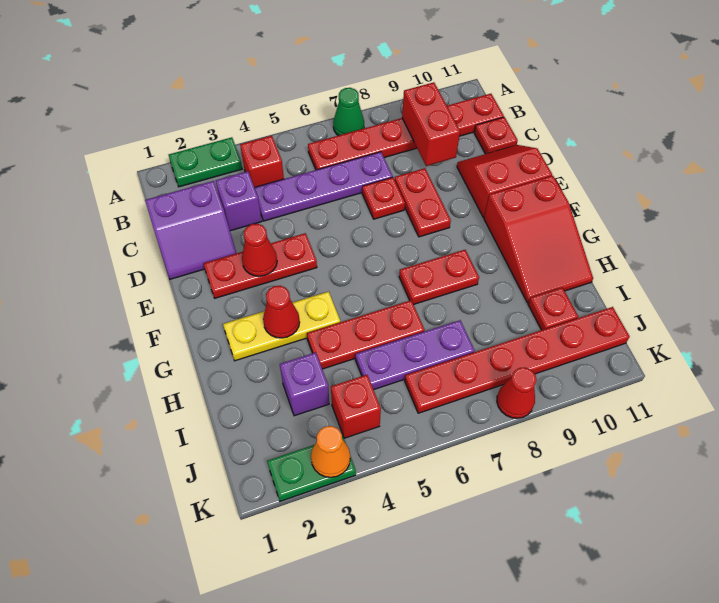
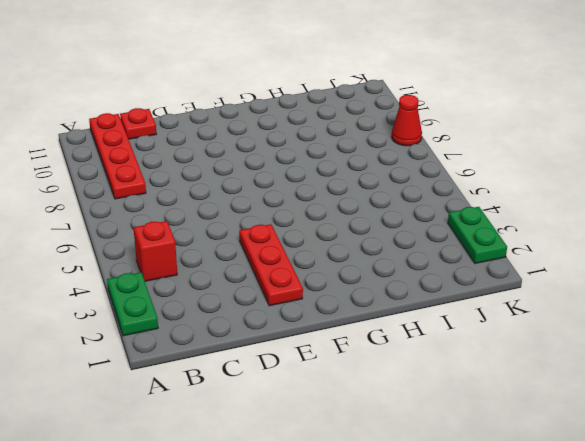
red 1x4 plate [89,113,146,199] -> red 1x6 plate [308,94,504,170]
none -> green 1x1 cone [333,88,364,136]
none -> purple 2x2 slope [145,181,236,279]
none -> purple 1x1 brick [216,171,262,231]

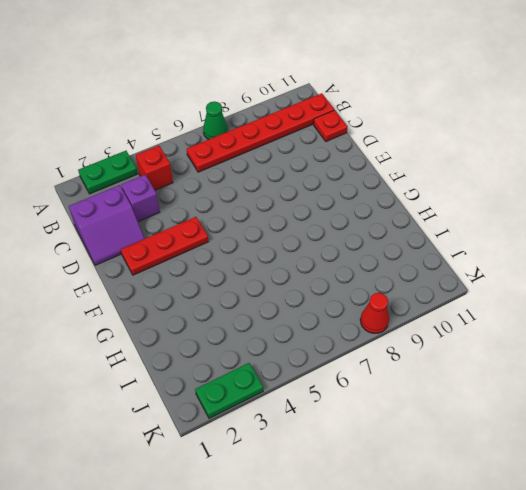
none -> purple 1x4 plate [255,152,393,221]
none -> red 1x1 plate [362,177,405,219]
none -> red 1x2 plate [395,168,451,237]

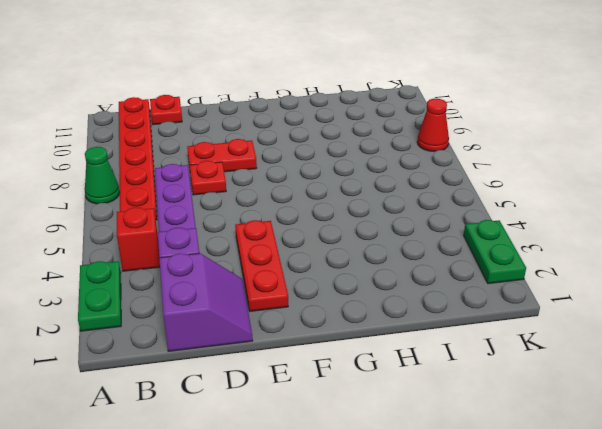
none -> red 2x2 slope [457,145,552,217]
none -> red 2x3 slope [484,176,593,303]
none -> yellow 1x3 plate [223,291,340,361]

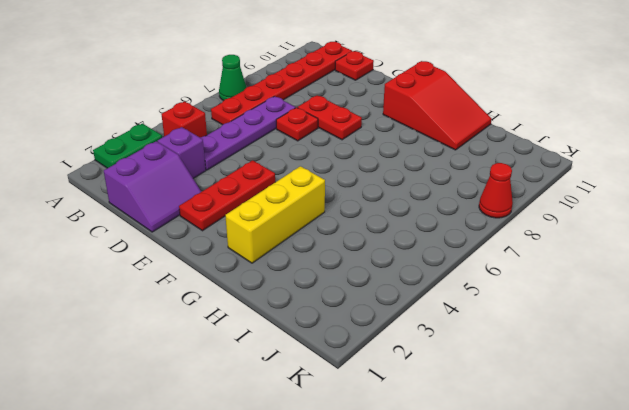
yellow 1x3 brick [225,166,325,263] -> yellow 1x3 plate [223,291,340,361]
none -> red 2x2 slope [457,145,552,217]
none -> red 1x2 plate [399,250,479,304]
none -> red 1x3 plate [307,300,425,369]

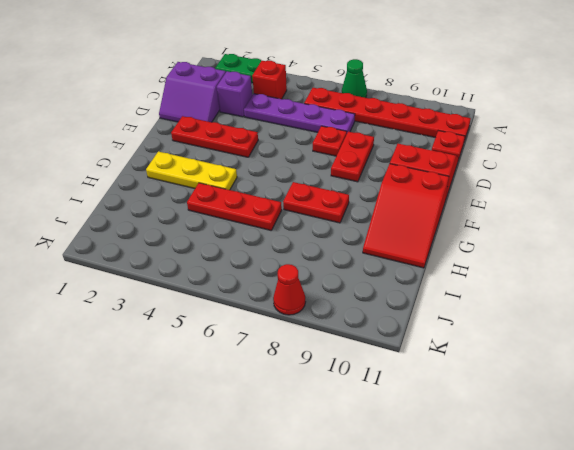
none -> purple 1x1 brick [280,352,329,416]
none -> purple 1x3 plate [355,320,475,390]
none -> red 1x1 plate [528,287,578,330]

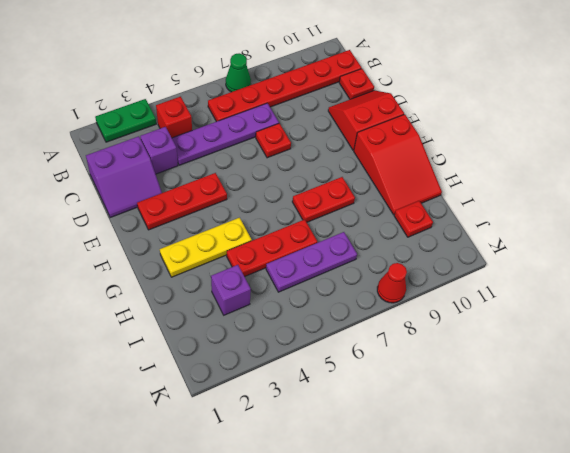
none -> red 1x2 plate [395,168,451,237]
none -> red 1x1 brick [331,375,381,438]
none -> red 1x6 plate [405,307,630,413]

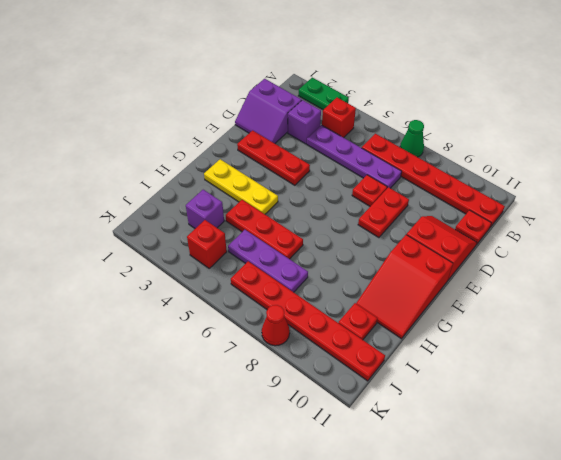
none -> red 1x2 plate [399,250,479,304]
none -> green 1x2 plate [267,435,356,501]
none -> red 1x2 brick [402,82,460,166]

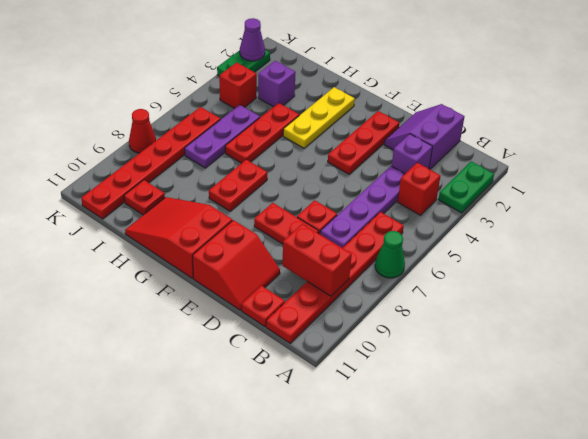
purple 1x1 cone [240,18,265,61] -> none
none -> red 1x1 cone [242,224,277,276]
none -> red 1x1 cone [263,286,300,338]
none -> orange 1x1 cone [311,426,350,477]

